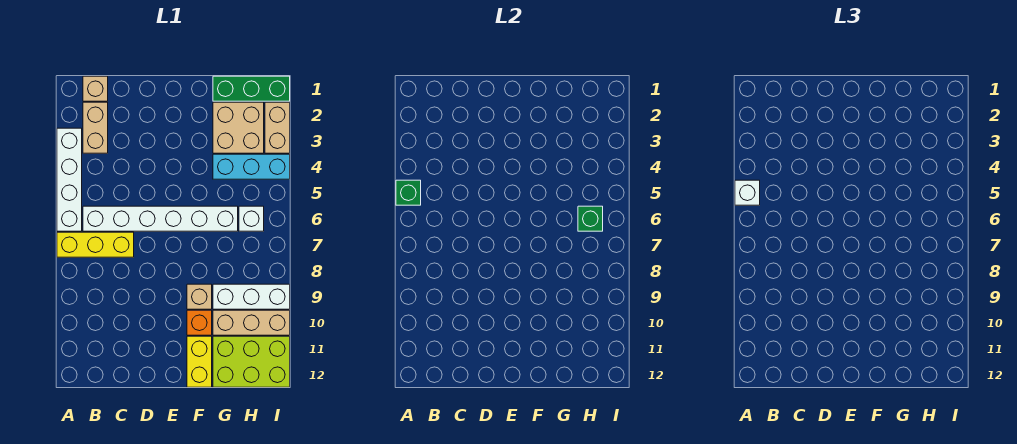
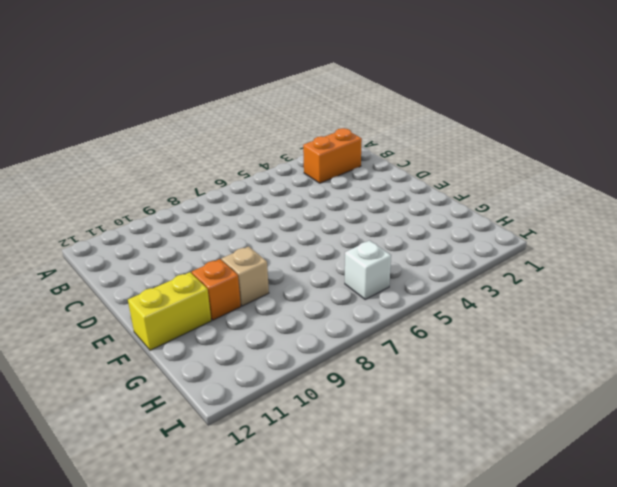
orange 1x2 brick [303,128,362,183] -> tan 1x2 brick [83,102,108,153]
none -> white 1x4 brick [57,128,82,231]
none -> yellow 1x3 brick [57,232,134,257]
none -> tan 1x1 brick [83,76,108,101]

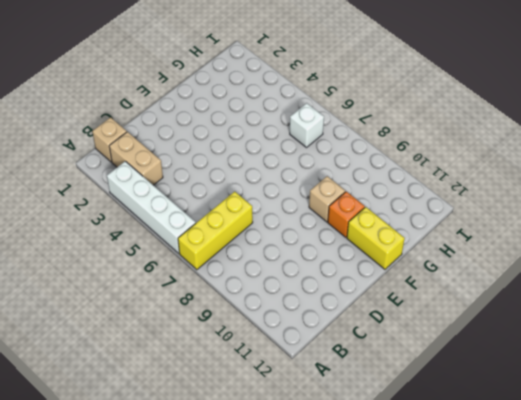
none -> white 1x6 brick [83,206,238,231]
none -> green 1x3 brick [213,76,290,101]
none -> tan 2x2 brick [213,102,264,153]

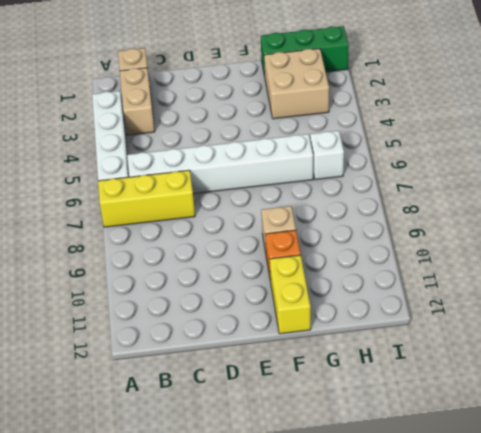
none -> cyan 1x3 brick [213,154,290,179]
none -> white 1x3 brick [213,284,290,309]
none -> tan 1x3 brick [213,310,290,335]

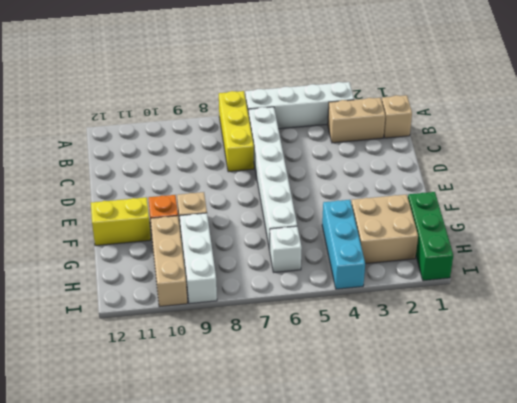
none -> lime 2x3 brick [213,336,290,387]
none -> tan 1x2 brick [265,102,290,153]
none -> green 1x1 brick [396,180,421,205]

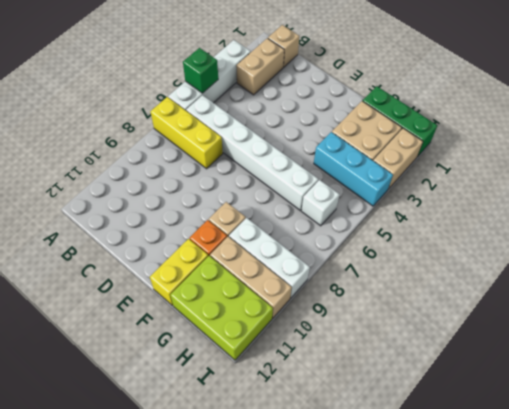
none -> green 1x1 brick [578,206,603,231]
none -> white 1x1 brick [735,180,760,205]

